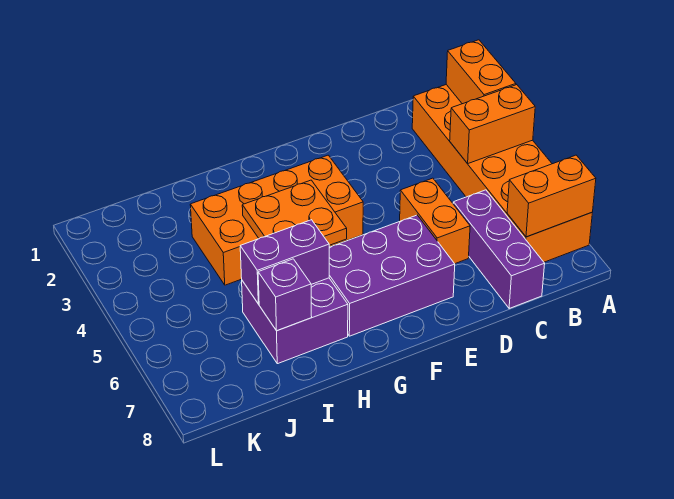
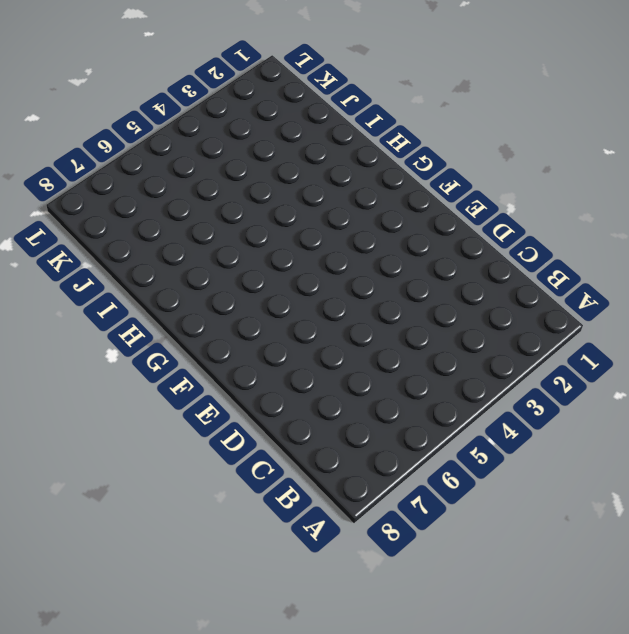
none -> orange 2x6 brick [412,85,592,262]
none -> purple 1x3 brick [453,190,545,308]
none -> orange 1x2 brick [400,178,470,264]

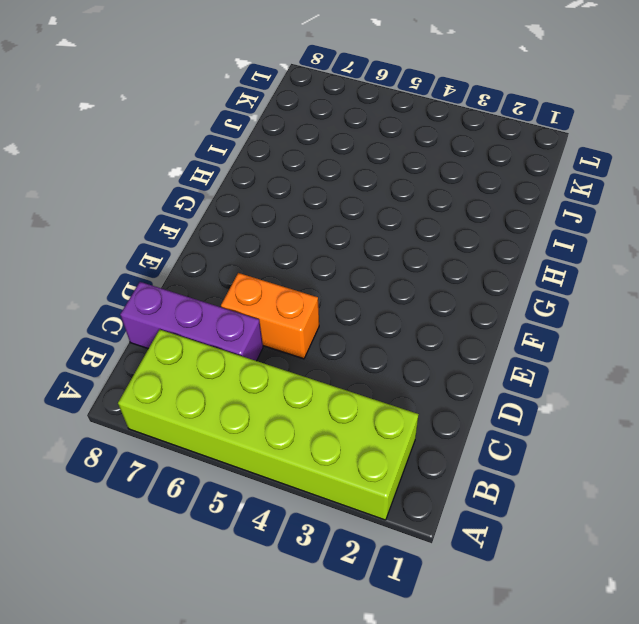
lime 2x6 brick [118,330,419,520] -> orange 2x6 brick [412,85,592,262]
none -> purple 2x3 brick [329,215,455,336]
none -> orange 2x4 brick [190,155,363,285]
none -> purple 2x2 brick [242,278,348,364]

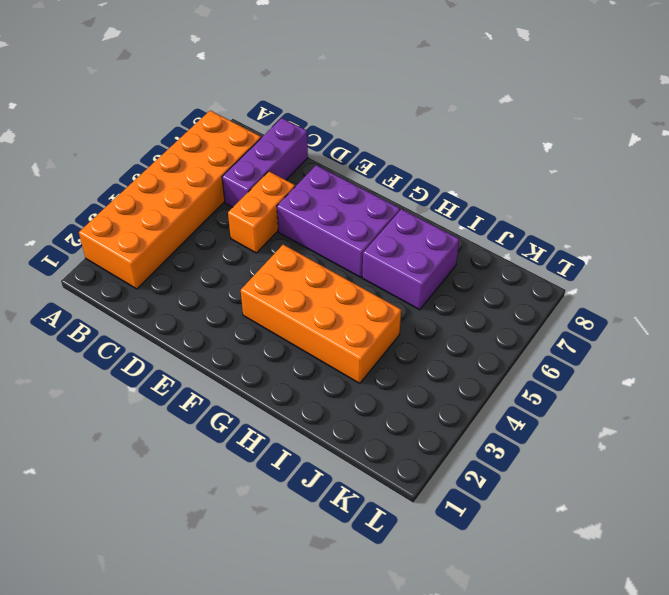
none -> orange 1x2 brick [446,40,516,104]
none -> orange 1x2 brick [450,85,535,164]
none -> orange 1x2 brick [507,155,596,237]

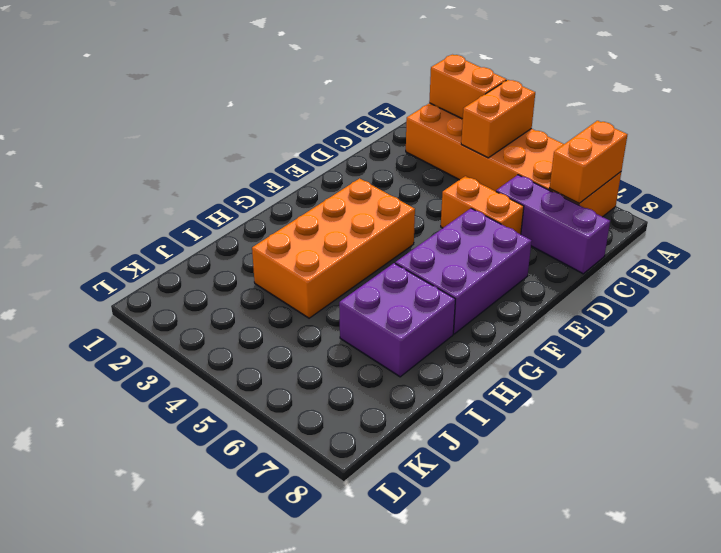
none -> orange 2x2 plate [242,180,347,245]
none -> purple 1x2 brick [240,220,329,304]
none -> purple 1x1 brick [258,259,312,331]

